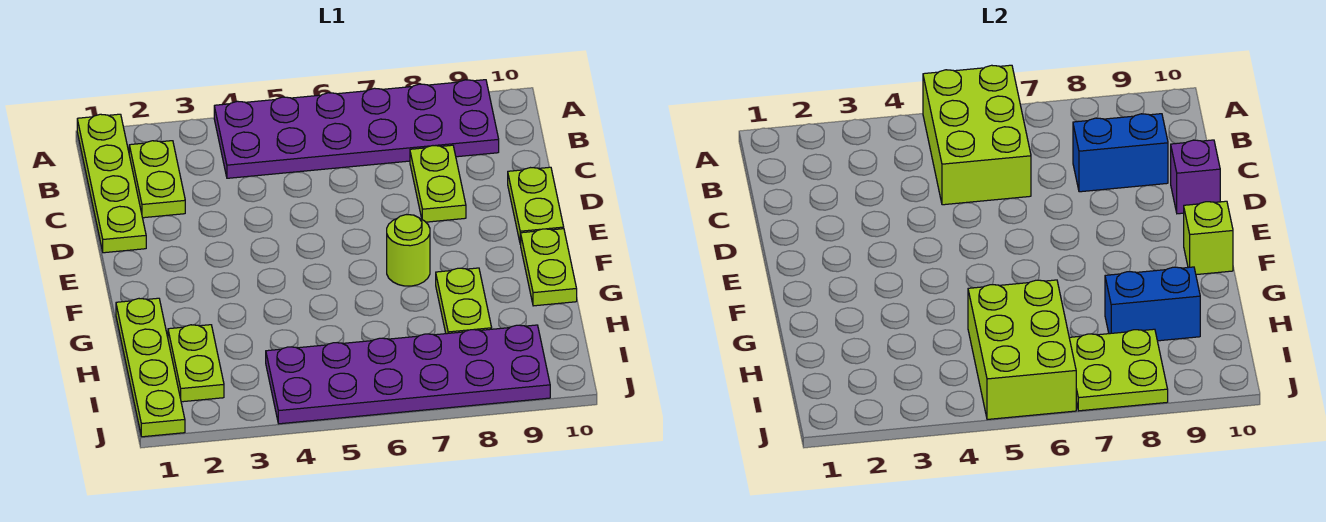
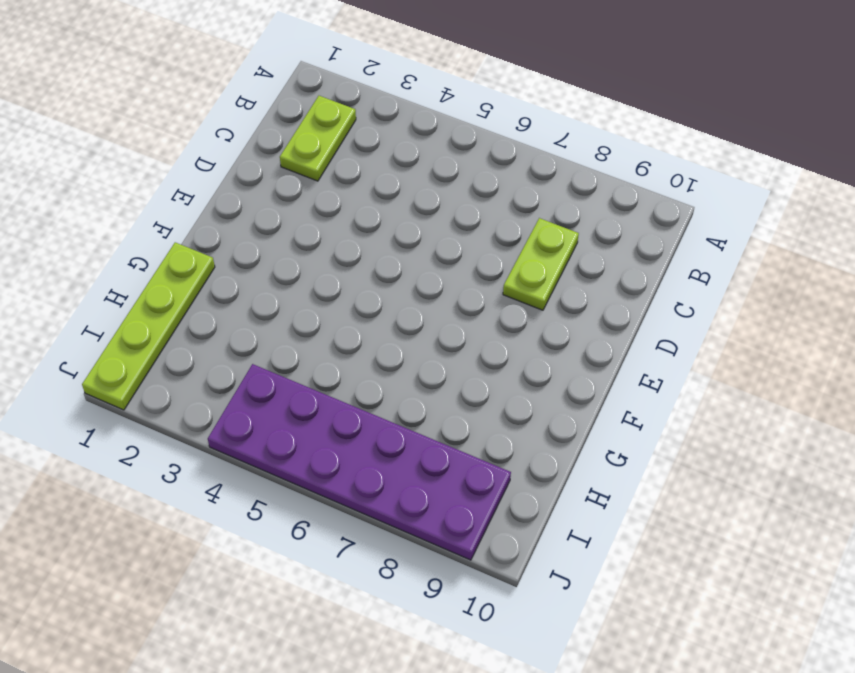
none -> lime 1x4 plate [77,114,146,253]
none -> purple 2x6 plate [214,80,499,178]
none -> lime 1x2 plate [508,167,564,244]

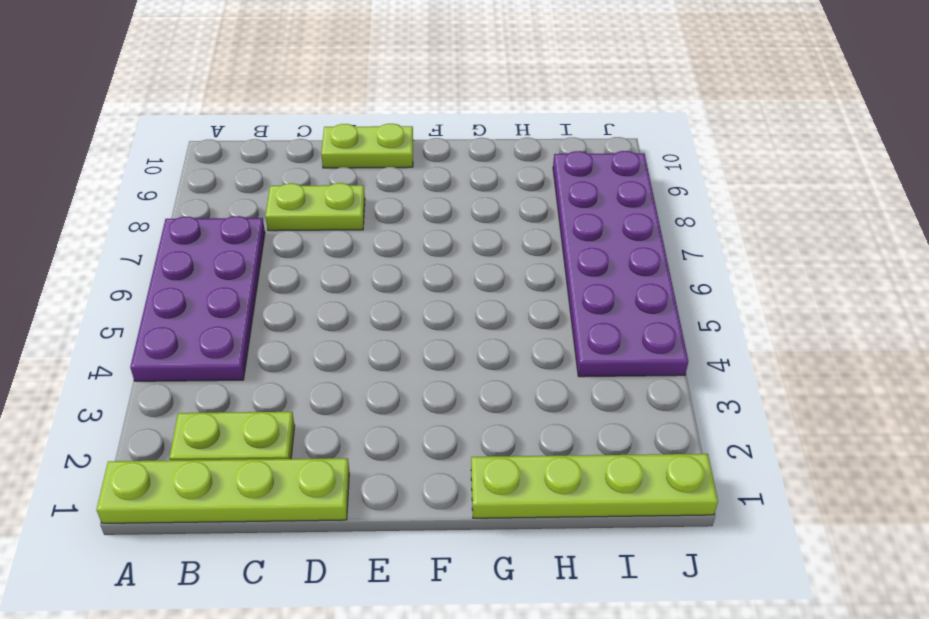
purple 2x4 plate [130,216,265,381] -> purple 2x6 plate [214,80,499,178]
none -> lime 1x1 round brick [387,215,430,286]
none -> lime 1x2 plate [520,229,577,306]
none -> lime 1x2 plate [436,268,492,334]

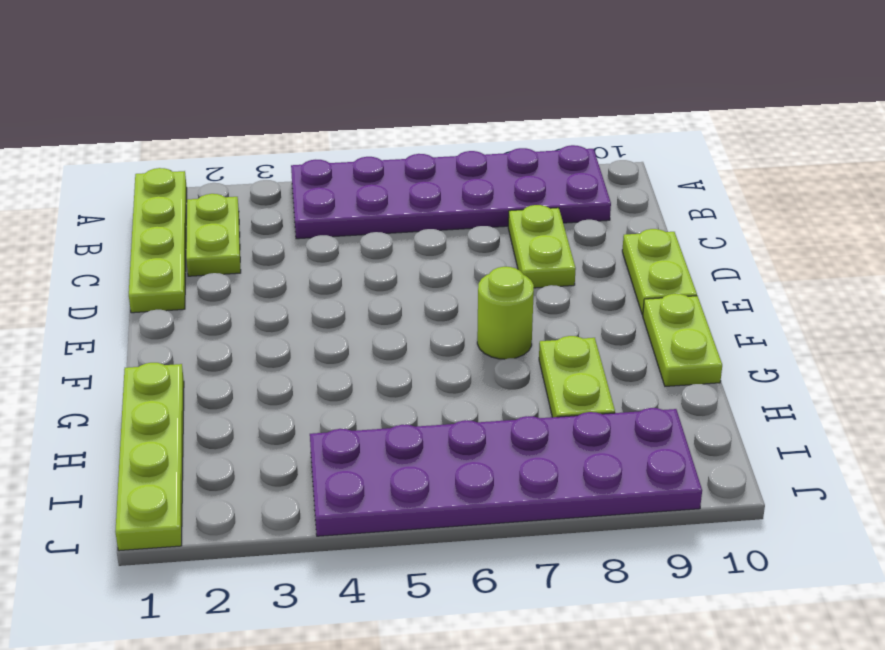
none -> lime 1x2 plate [168,325,224,402]
none -> lime 2x3 brick [923,65,1031,205]
none -> blue 1x2 brick [1073,114,1168,192]

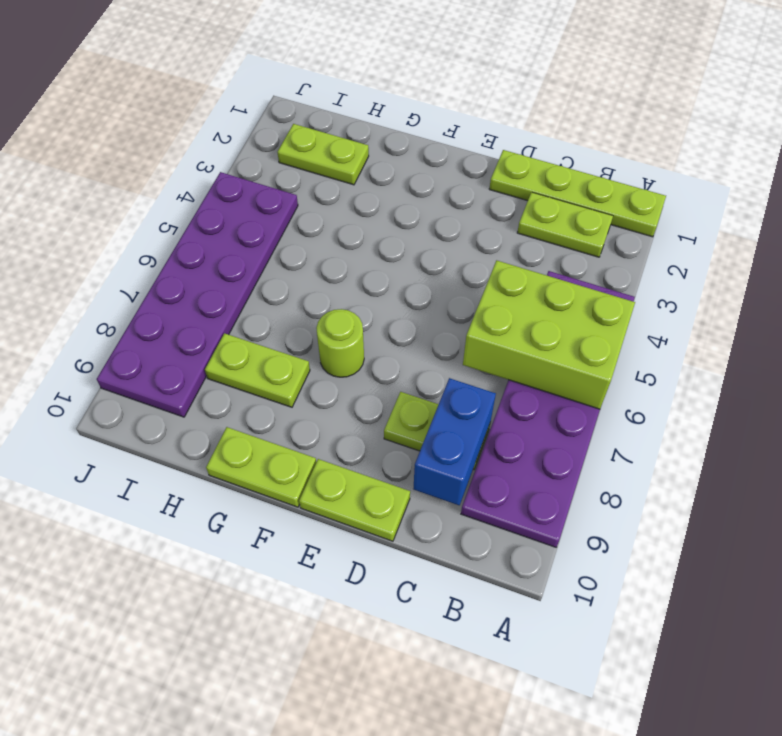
none -> lime 1x4 plate [116,298,185,437]
none -> purple 1x1 brick [1171,140,1220,214]
none -> lime 1x1 brick [1184,201,1233,275]

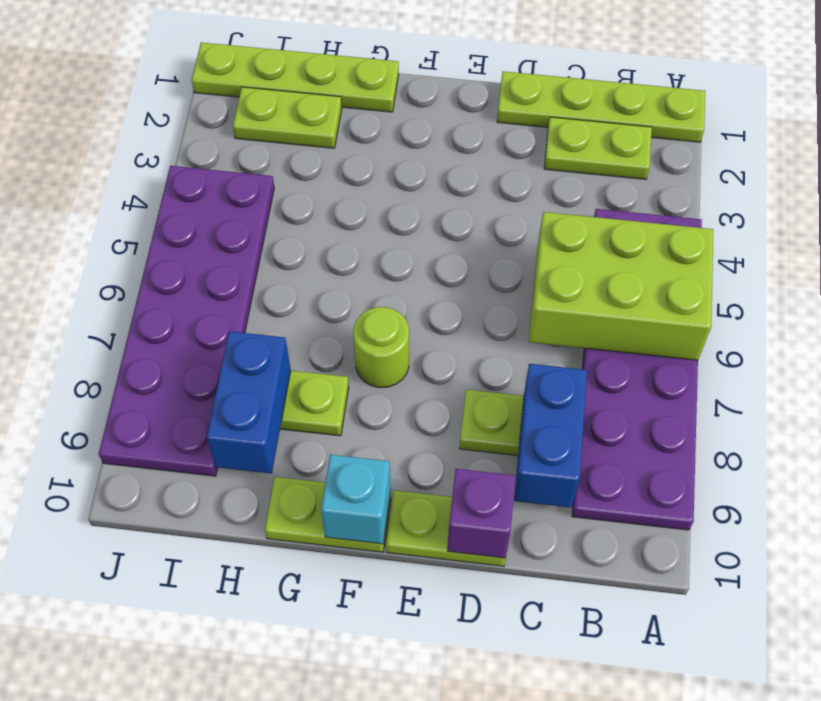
cyan 1x1 brick [321,455,391,544] -> lime 1x1 brick [1184,201,1233,275]
none -> lime 2x3 brick [968,280,1076,419]
none -> lime 2x2 plate [1069,329,1168,411]

